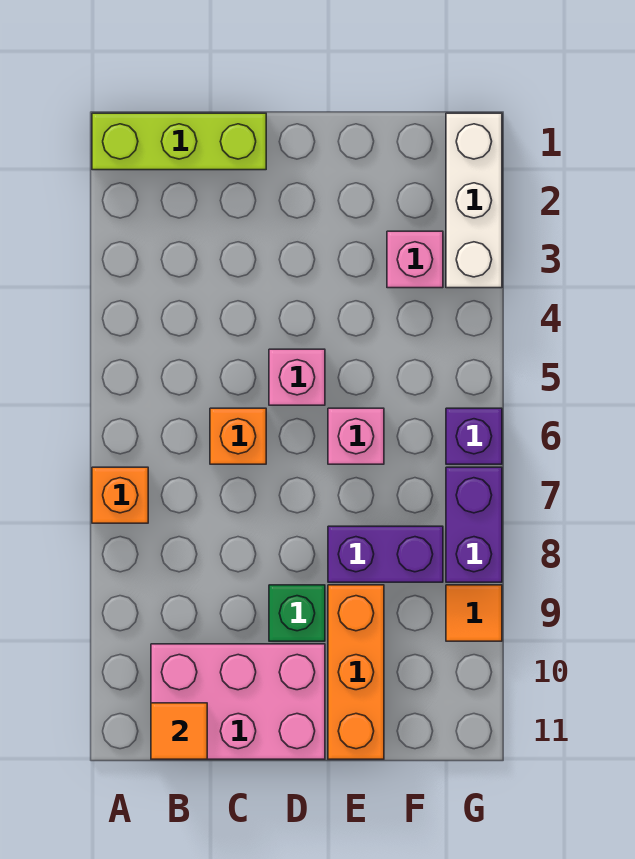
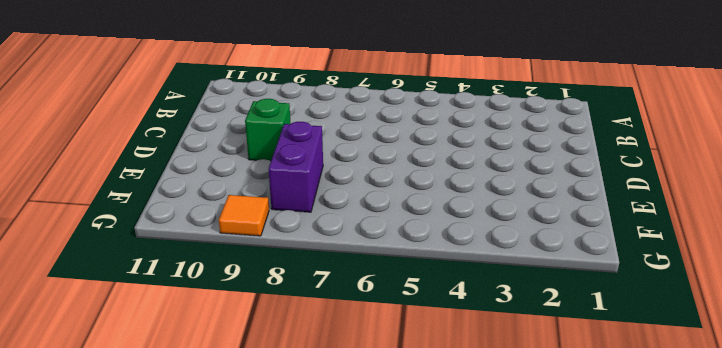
none -> lime 1x3 brick [92,113,266,170]
none -> orange 1x1 brick [92,467,148,523]
none -> pink 2x3 brick [151,644,325,759]

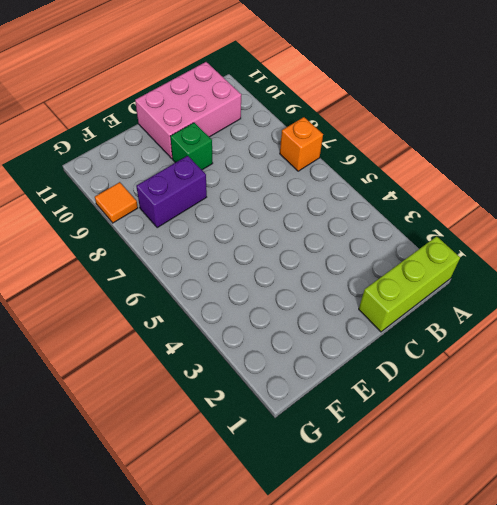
none -> orange 1x1 brick [210,408,266,464]
none -> pink 1x1 brick [269,349,325,405]
none -> pink 1x1 brick [328,408,384,464]

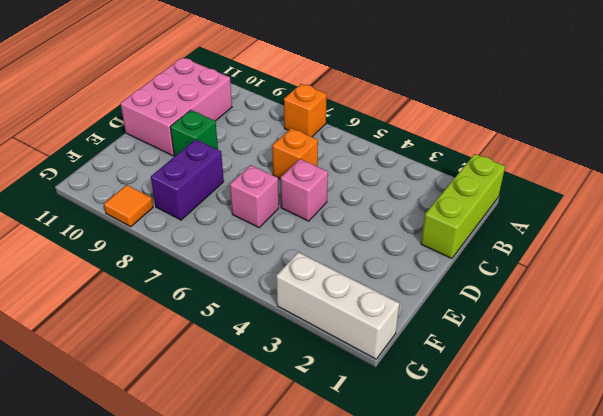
none -> orange 1x3 brick [328,585,384,759]
none -> pink 1x1 brick [387,231,443,288]
none -> purple 1x1 brick [446,408,502,464]

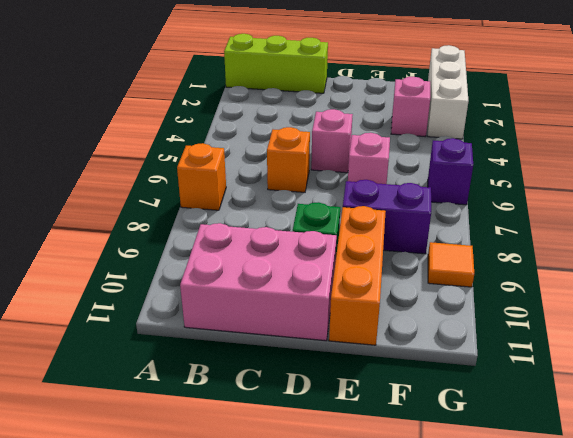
none -> purple 1x2 brick [446,467,502,582]
none -> orange 1x1 tile [151,703,207,759]

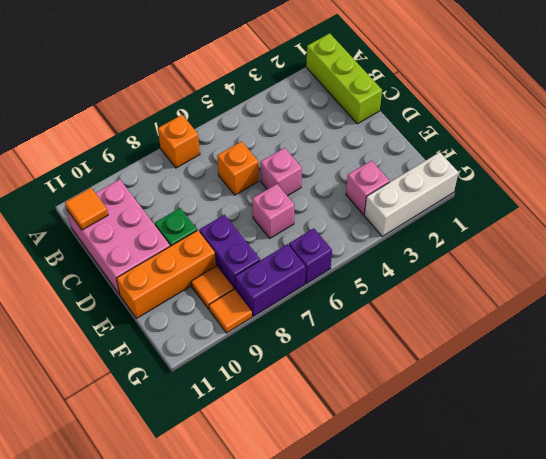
orange 1x1 tile [191,266,234,309] -> none

